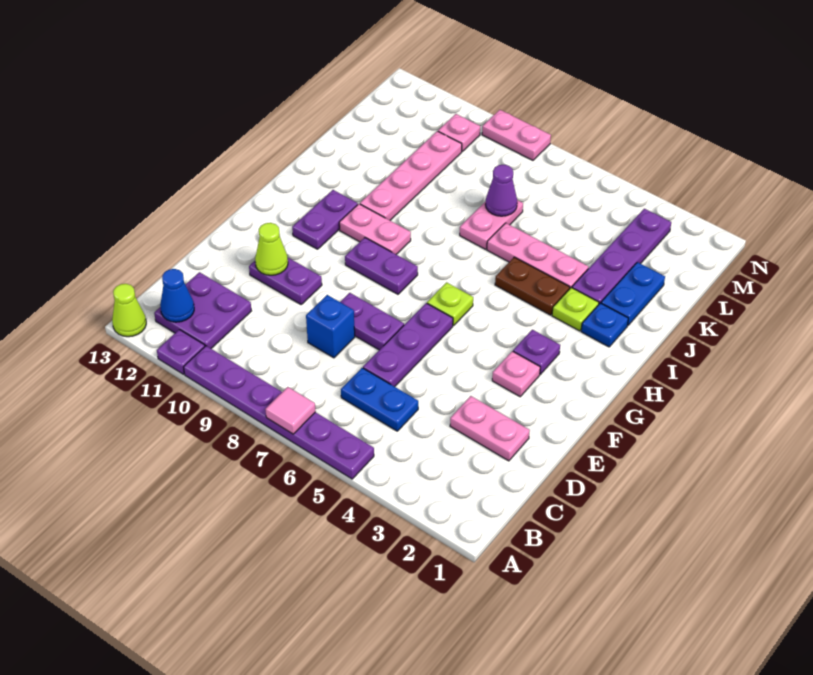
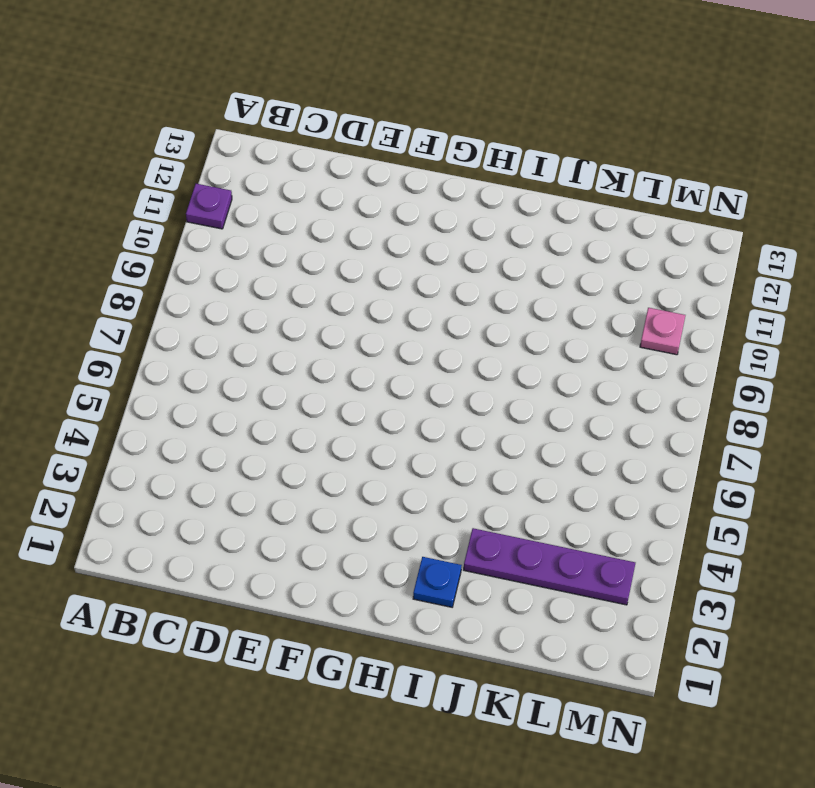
none -> purple 1x6 plate [183,346,374,479]
none -> lime 1x1 cone [112,284,146,337]
none -> purple 2x2 plate [154,272,251,348]
none -> blue 1x2 plate [341,368,418,431]

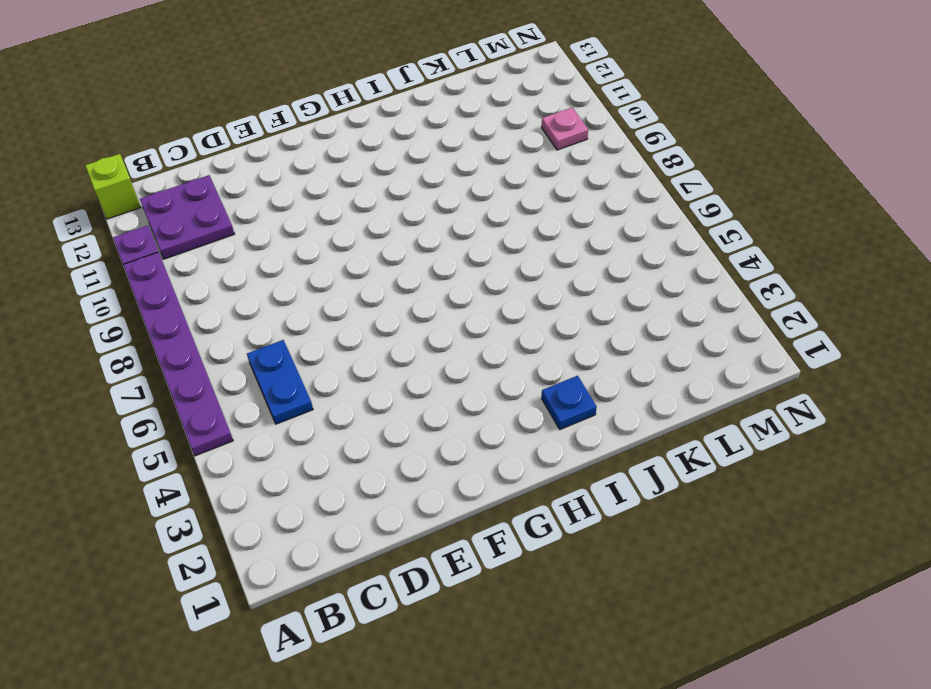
lime 1x1 brick [85,154,141,219] -> lime 1x1 cone [112,284,146,337]
none -> pink 1x2 plate [450,396,530,461]
none -> purple 1x3 plate [363,303,453,387]
none -> blue 1x1 brick [306,295,355,358]
none -> purple 1x2 plate [341,293,404,350]

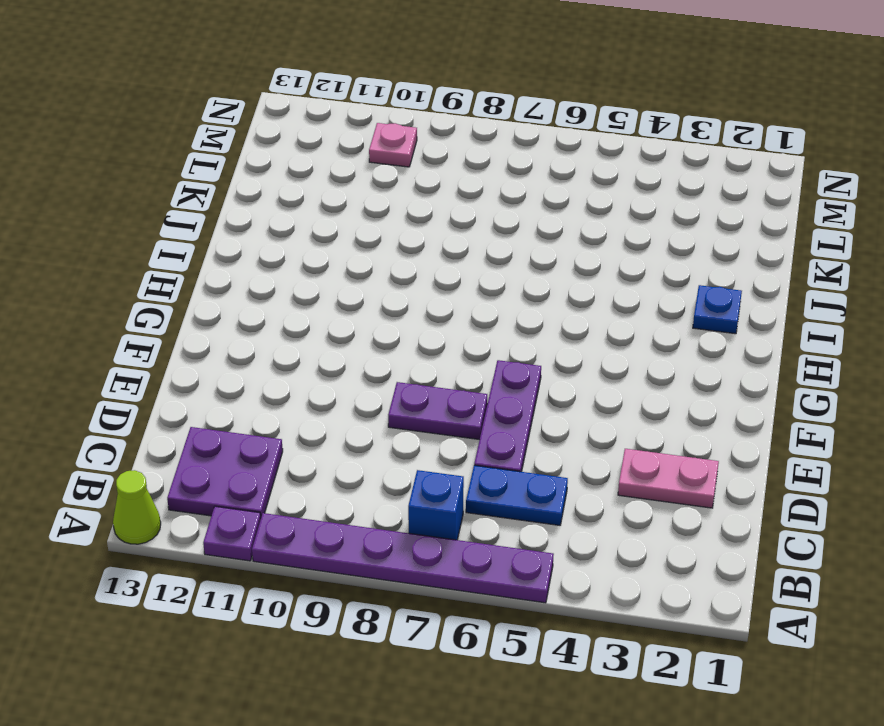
blue 1x1 brick [408,470,464,540] -> blue 1x1 brick moved to [306,295,355,358]
none -> purple 1x2 plate [249,258,322,304]
none -> pink 1x1 plate [492,351,540,397]
none -> purple 1x1 plate [513,330,560,374]
none -> lime 1x1 plate [427,282,473,326]

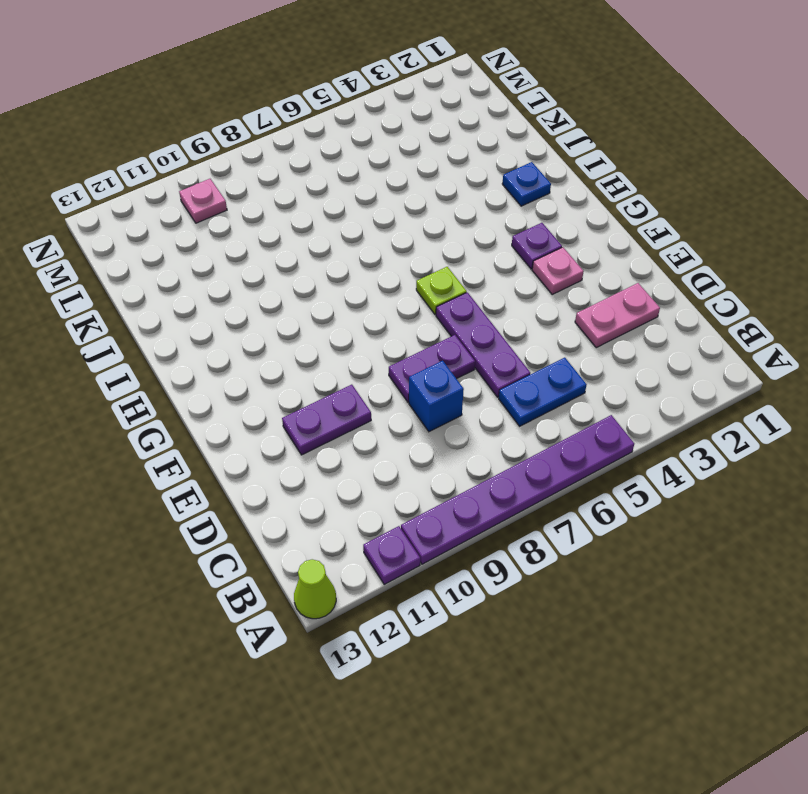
none -> purple 2x2 plate [154,272,251,348]
none -> purple 1x2 plate [345,238,418,294]
none -> purple 1x2 plate [292,190,358,249]
none -> pink 1x2 plate [339,204,411,254]

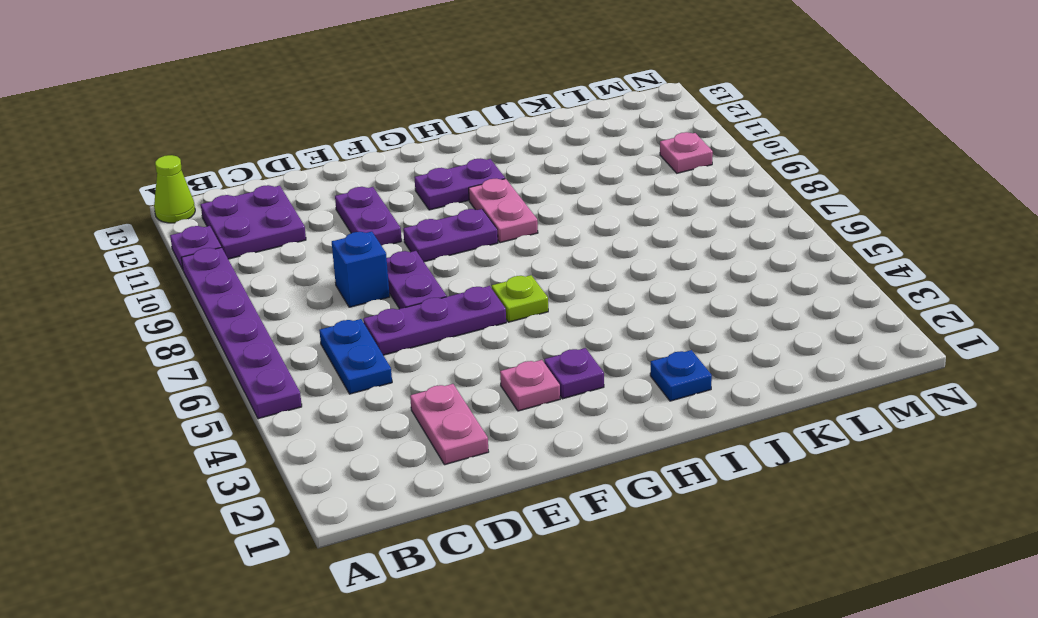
purple 1x2 plate [403,209,498,262] -> purple 1x2 plate turned to [345,238,418,294]
none -> lime 1x1 plate [552,288,599,331]
none -> brown 1x2 plate [495,257,570,315]
none -> pink 1x4 plate [360,131,462,220]
none -> blue 1x2 plate [601,262,665,326]

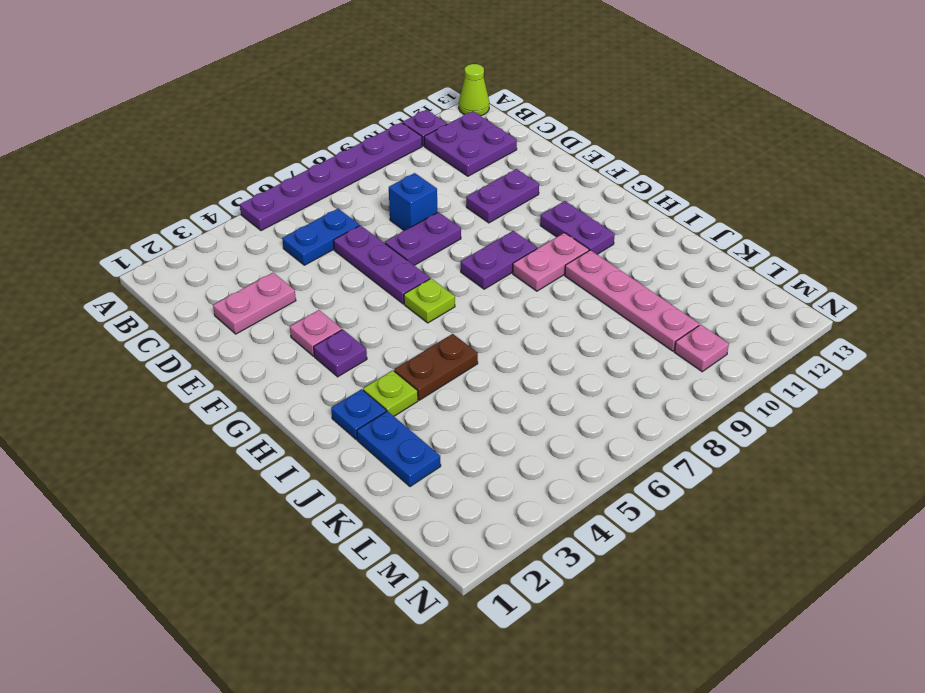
none -> purple 1x4 plate [572,209,671,304]
none -> pink 1x3 plate [487,223,588,288]
none -> pink 1x2 plate [460,200,523,249]
none -> pink 1x2 plate [482,110,551,160]

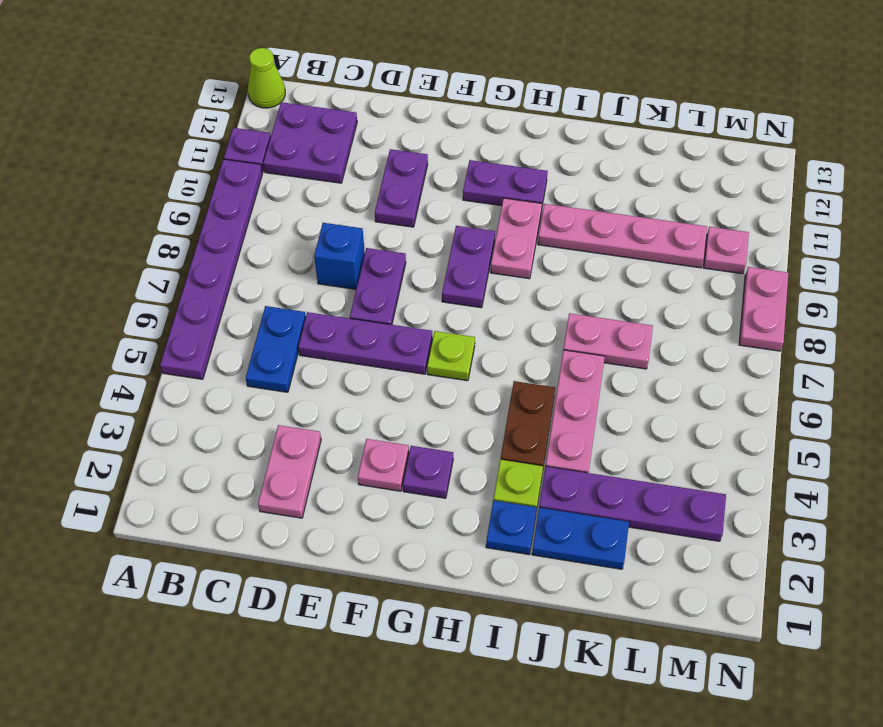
none -> pink 1x1 tile [265,387,316,434]
none -> blue 1x1 cone [160,269,194,322]
none -> lime 1x1 cone [255,223,288,275]
none -> purple 1x1 cone [485,165,517,216]

